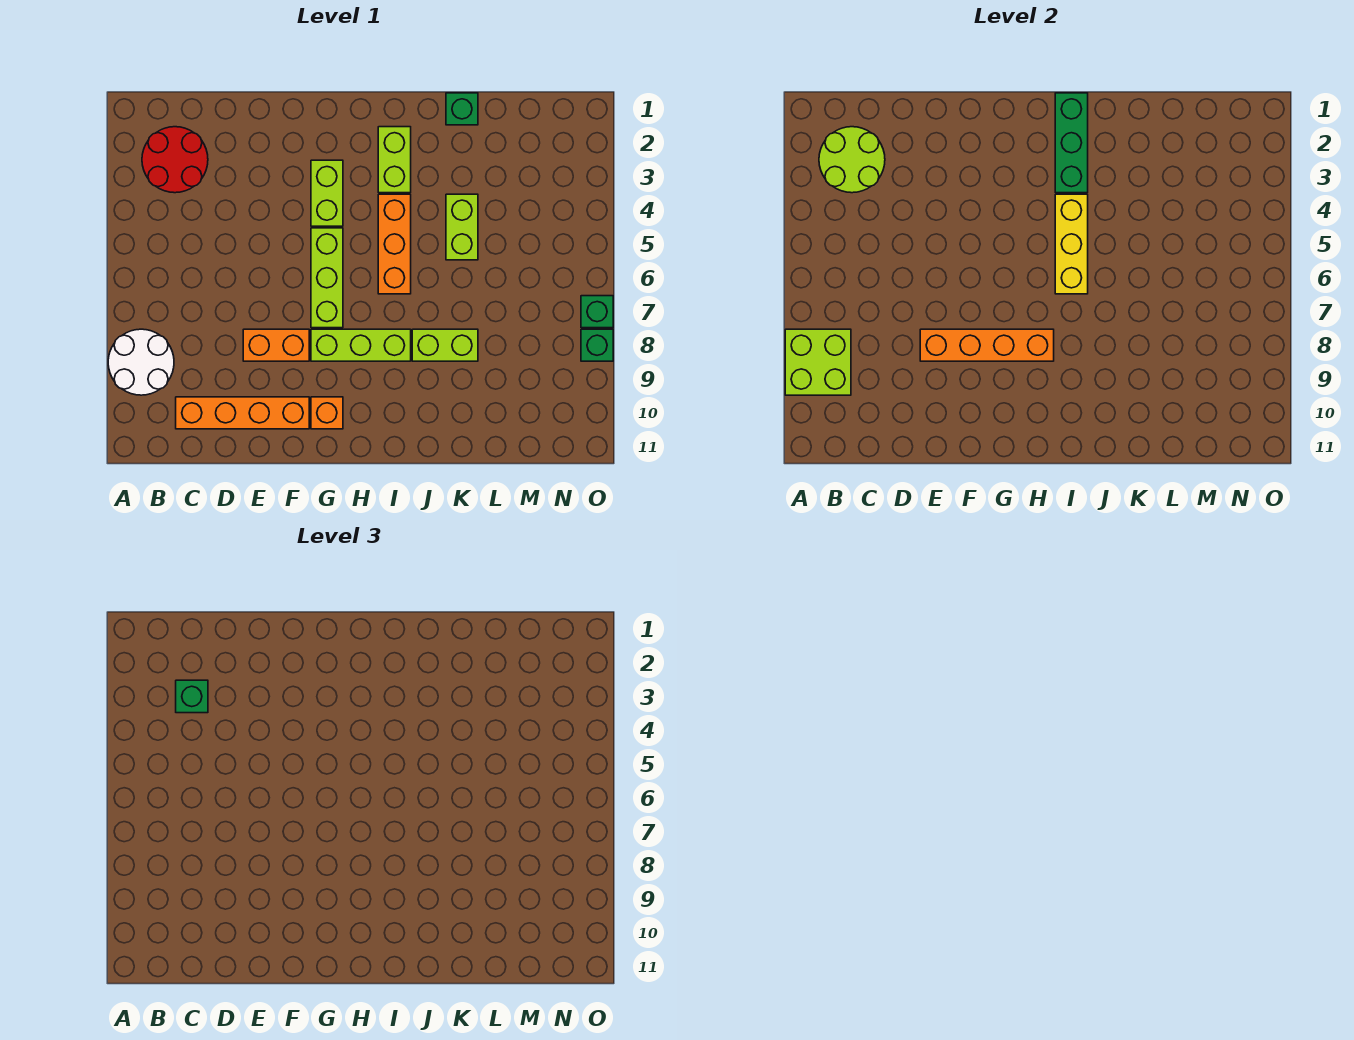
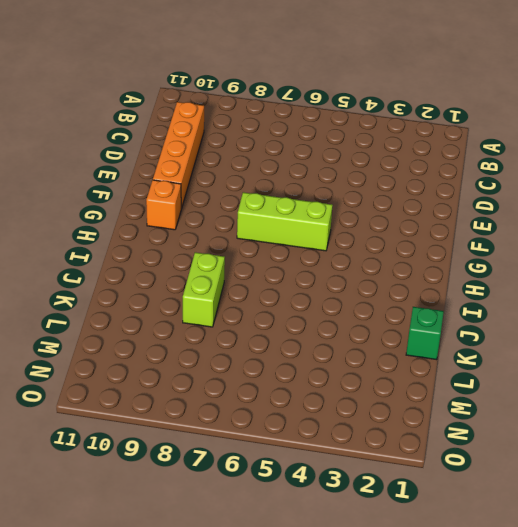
none -> white 2x2 round brick [108,329,174,395]
none -> red 2x2 round brick [142,127,208,193]
none -> orange 1x2 brick [243,329,309,361]

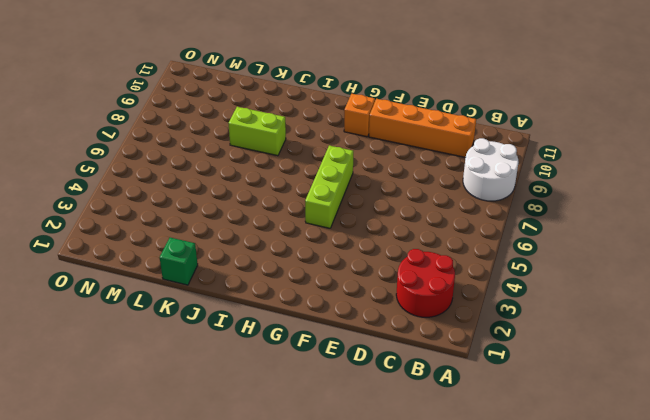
none -> orange 1x2 brick [243,329,309,361]
none -> lime 1x2 brick [311,160,343,226]
none -> lime 1x3 brick [311,329,411,361]

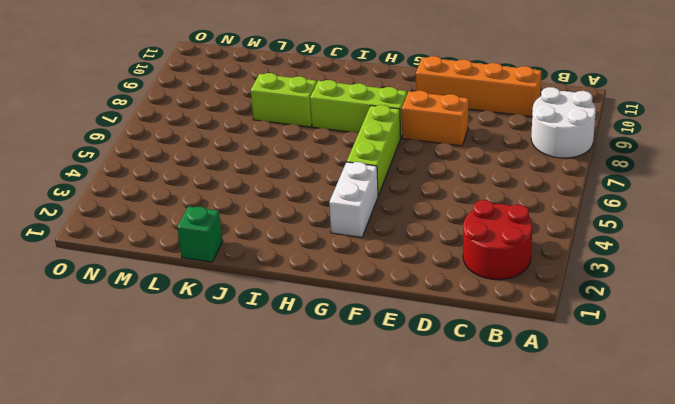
white 1x2 brick [329,162,378,237] -> lime 1x2 brick [311,160,343,226]
none -> orange 1x1 brick [311,397,343,429]
none -> lime 1x2 brick [378,127,411,193]
none -> orange 1x3 brick [378,194,411,294]

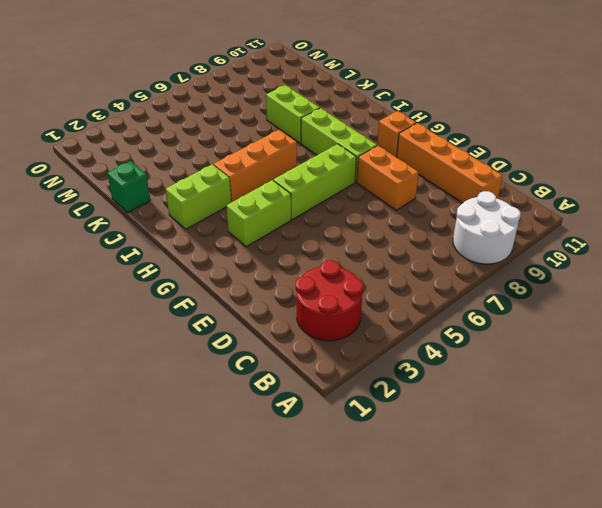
none -> lime 1x2 brick [446,194,478,260]
none -> green 1x1 brick [581,296,613,328]
none -> green 1x1 brick [581,329,613,361]

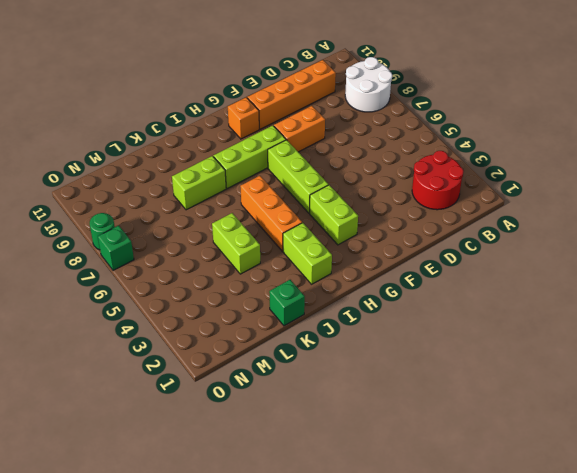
green 1x1 round brick [90,213,115,250] -> green 1x1 brick [581,329,613,361]
none -> lime 2x2 brick [785,329,851,395]
none -> lime 2x2 round brick [819,127,885,193]
none -> orange 1x4 brick [920,329,1054,361]

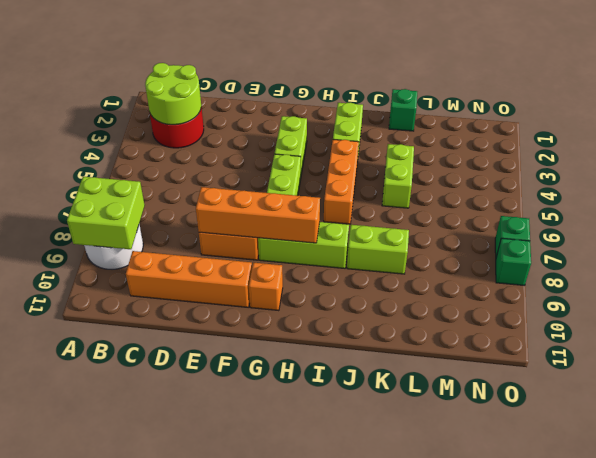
none -> green 1x3 brick [1055,93,1088,193]
none -> yellow 1x3 brick [1055,194,1088,294]
none -> green 1x1 brick [176,680,208,713]

